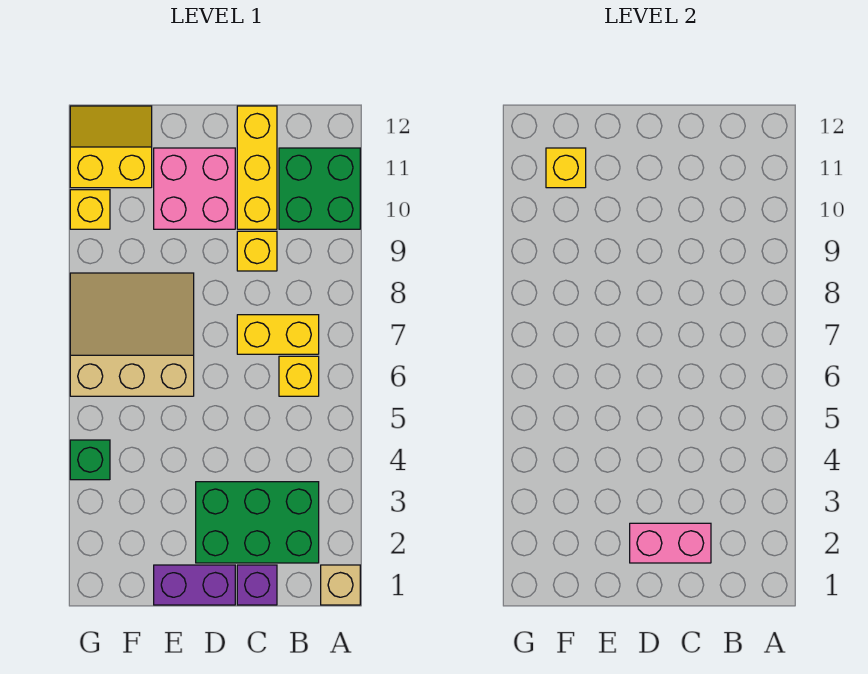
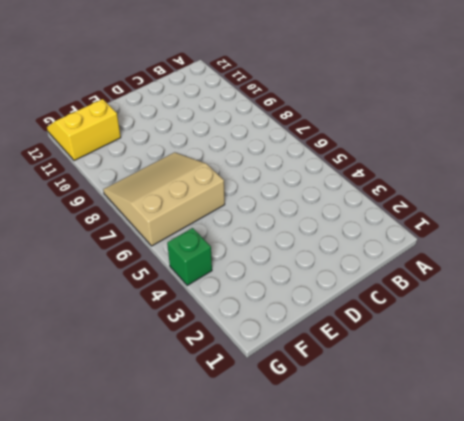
none -> tan 1x1 brick [321,565,360,605]
none -> green 2x2 brick [279,148,360,229]
none -> green 2x3 brick [196,482,319,563]

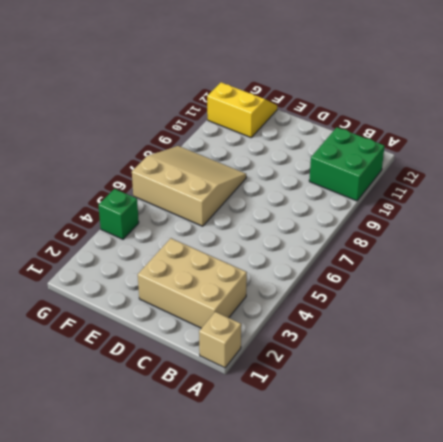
tan 2x3 brick [138,238,247,328] -> green 2x3 brick [196,482,319,563]
none -> yellow 1x1 brick [279,356,319,396]
none -> yellow 1x2 brick [237,315,319,354]
none -> purple 1x1 brick [237,565,277,605]

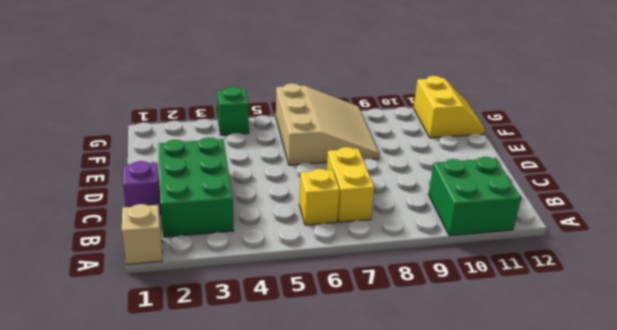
none -> yellow 1x1 brick [237,231,277,271]
none -> yellow 1x3 brick [237,106,277,229]
none -> purple 1x2 brick [154,565,235,605]

